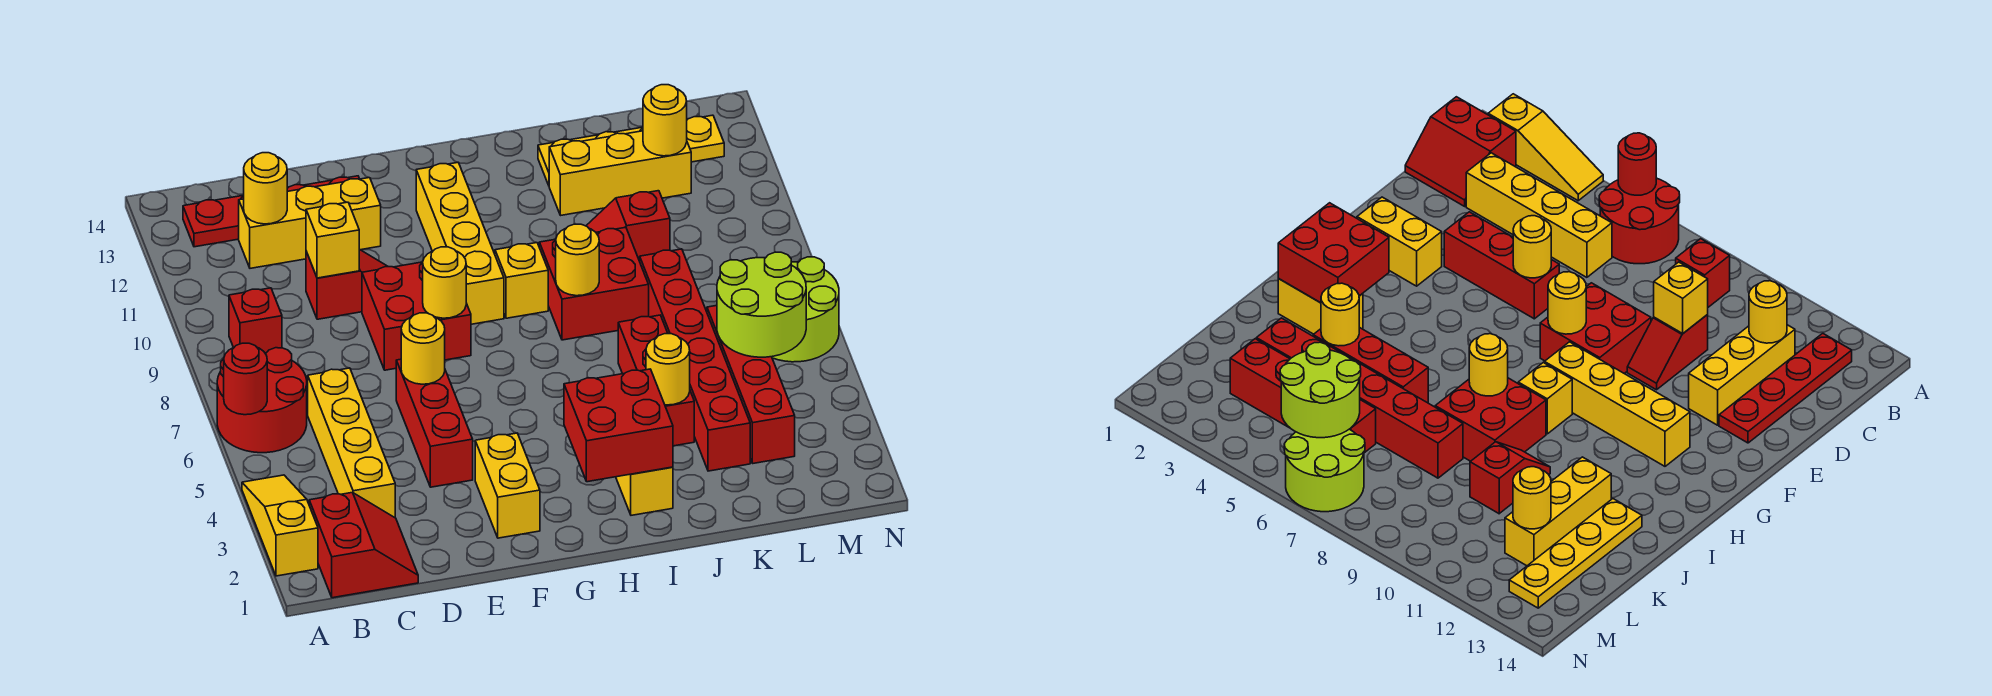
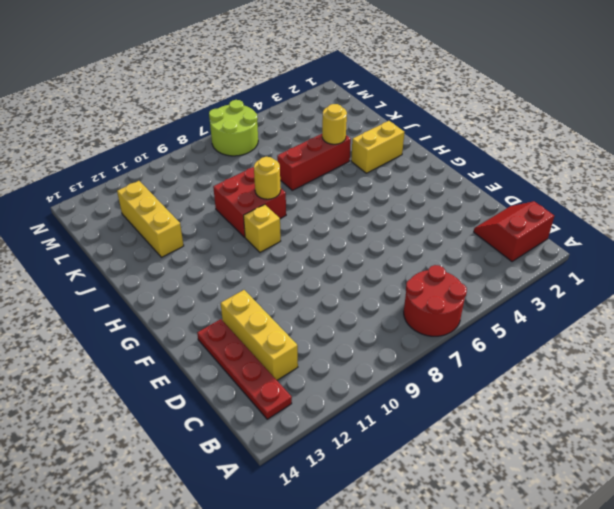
none -> yellow 1x3 slope [242,475,318,576]
none -> red 1x1 brick [229,288,282,353]
none -> yellow 1x4 brick [308,368,395,518]
none -> red 1x2 slope [306,249,388,319]

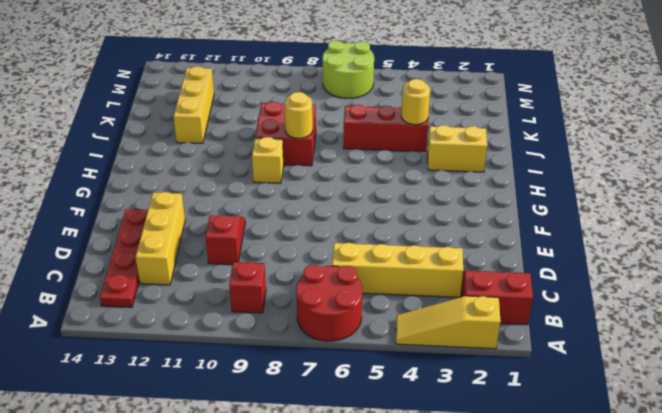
none -> red 1x3 brick [396,359,473,487]
none -> red 2x2 brick [362,262,471,370]
none -> yellow 1x2 brick [475,433,540,538]
none -> yellow 1x4 brick [416,162,504,324]

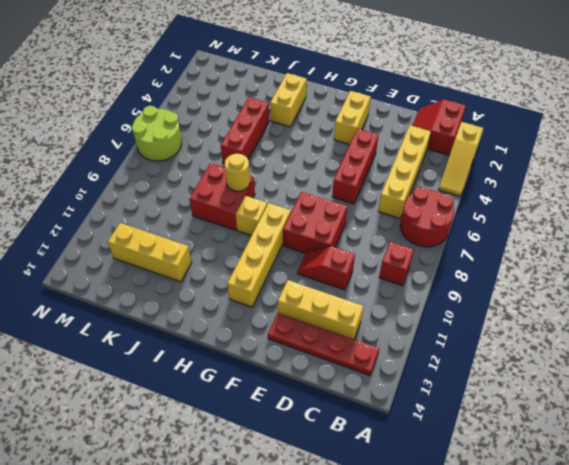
none -> red 1x2 slope [586,191,670,261]
none -> yellow 1x4 plate [538,115,724,185]
none -> red 1x6 brick [640,249,750,471]
none -> red 1x4 brick [707,306,795,463]

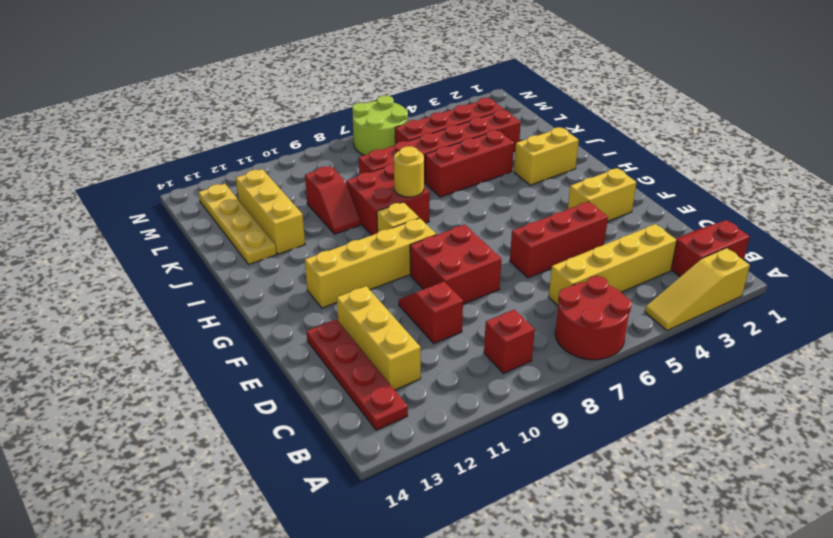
none -> red 1x1 round brick [224,343,267,415]
none -> yellow 1x1 round brick [244,153,287,224]
none -> yellow 1x1 brick [306,202,359,278]
none -> yellow 1x1 round brick [401,313,445,384]

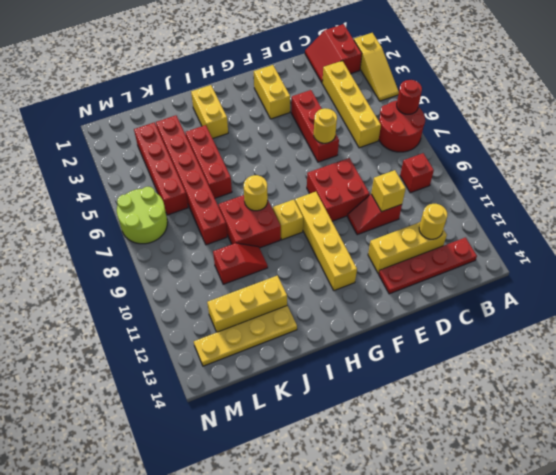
none -> yellow 1x1 round brick [423,247,466,318]
none -> red 2x2 brick [564,369,673,482]
none -> yellow 1x1 round brick [646,334,690,405]
none -> lime 2x2 round brick [717,252,806,357]

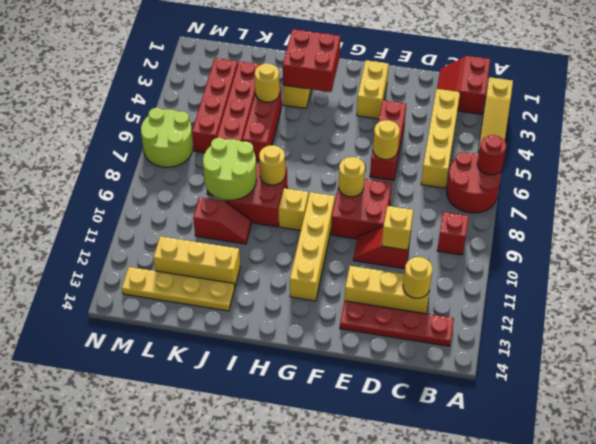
lime 2x2 round brick [203,138,257,200] -> lime 2x2 round brick moved to [717,252,806,357]
none -> yellow 1x1 round brick [643,85,687,156]

